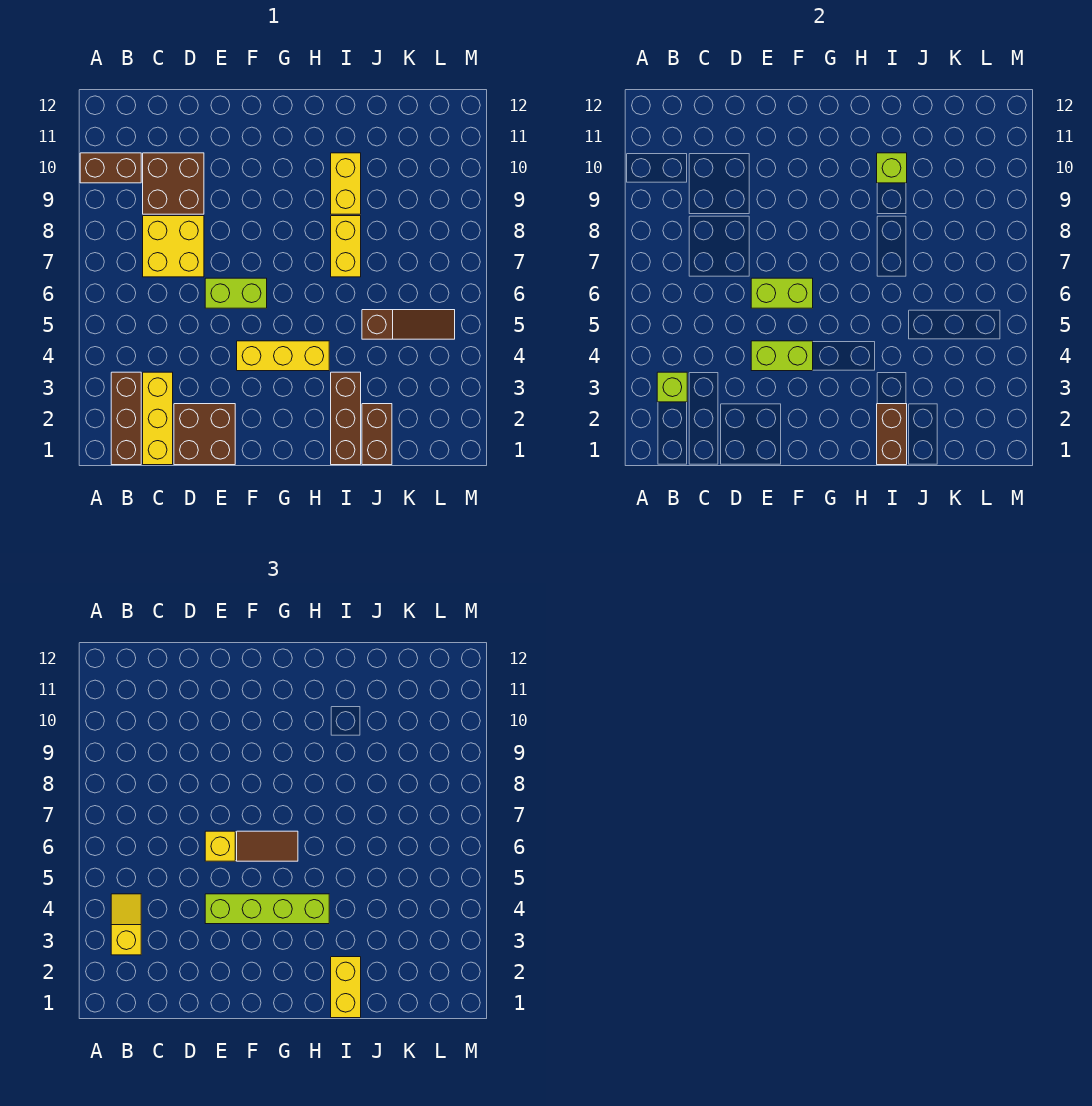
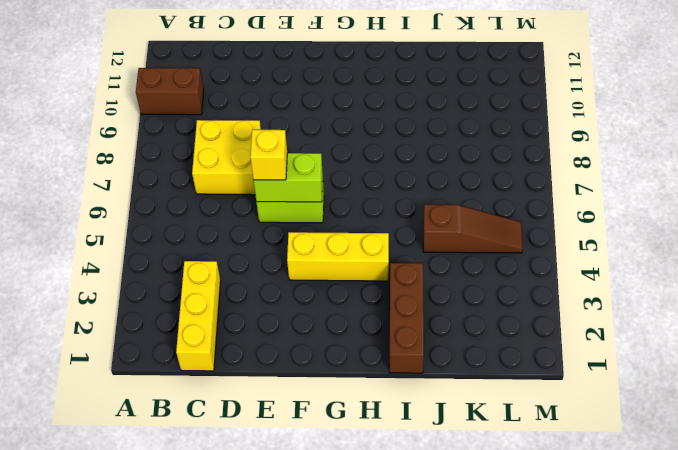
none -> brown 1x3 brick [111,372,141,465]
none -> brown 2x2 brick [143,153,204,214]
none -> brown 2x2 brick [174,404,235,465]

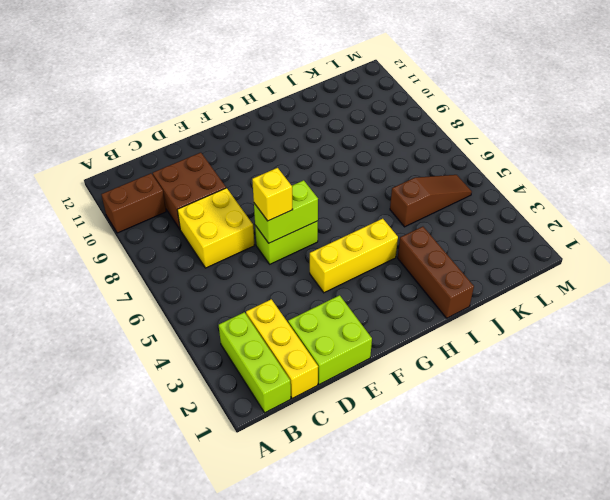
lime 1x3 brick [219,312,291,413] -> brown 1x3 brick [111,372,141,465]
lime 2x2 brick [288,295,372,385] -> brown 2x2 brick [174,404,235,465]
none -> yellow 1x2 brick [331,216,361,277]
none -> yellow 1x2 brick [331,153,361,214]
none -> brown 1x2 brick [362,404,392,465]

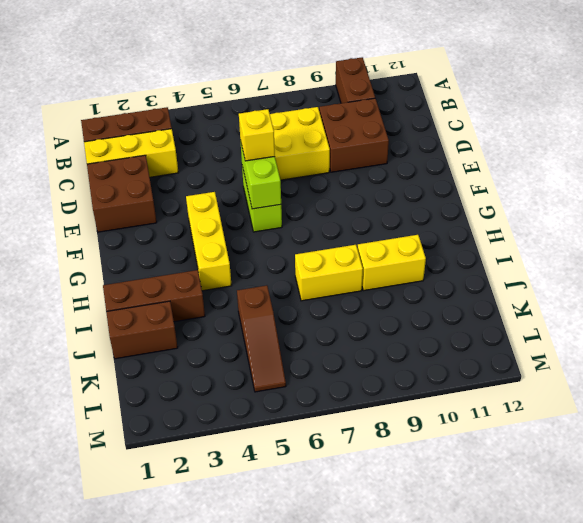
none -> lime 1x1 brick [657,372,687,402]
none -> lime 1x2 brick [751,341,813,371]
none -> brown 1x2 brick [877,404,907,465]

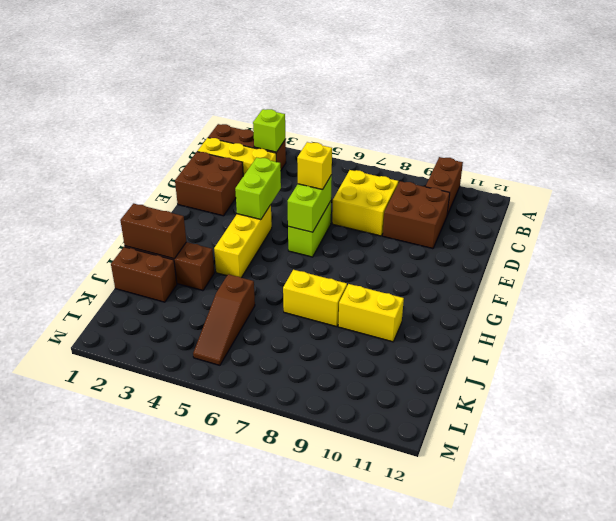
none -> lime 1x1 brick [877,153,907,183]
none -> yellow 1x2 slope [111,894,141,955]
none -> lime 1x4 brick [205,894,329,924]

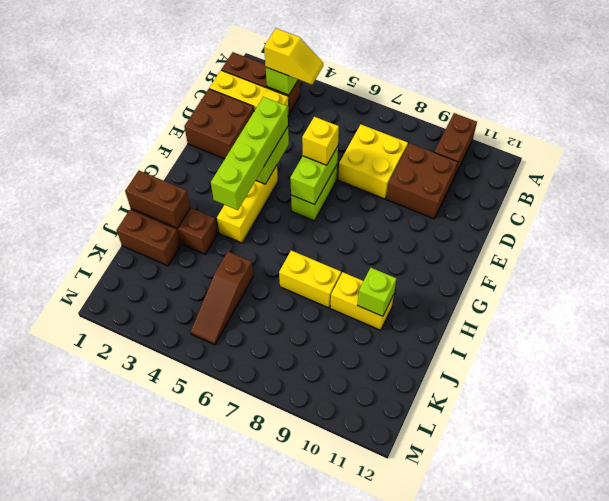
none -> brown 1x2 tile [237,831,298,861]
none -> yellow 1x2 brick [331,957,361,1018]

